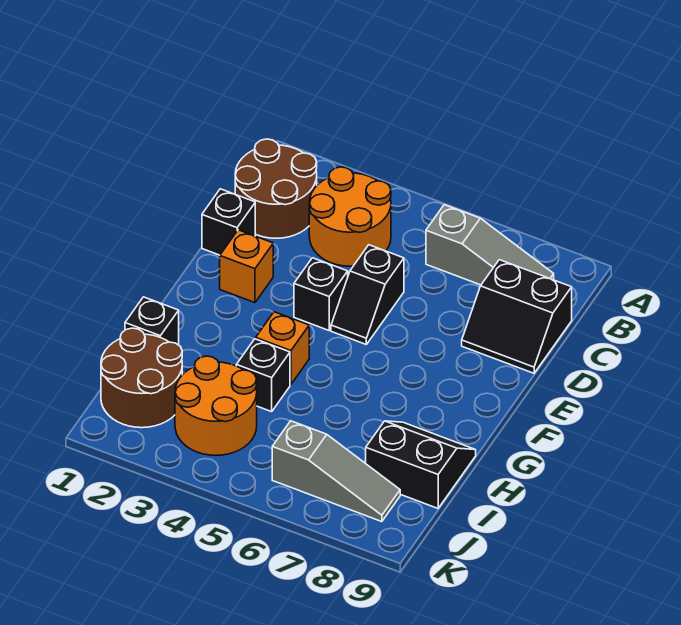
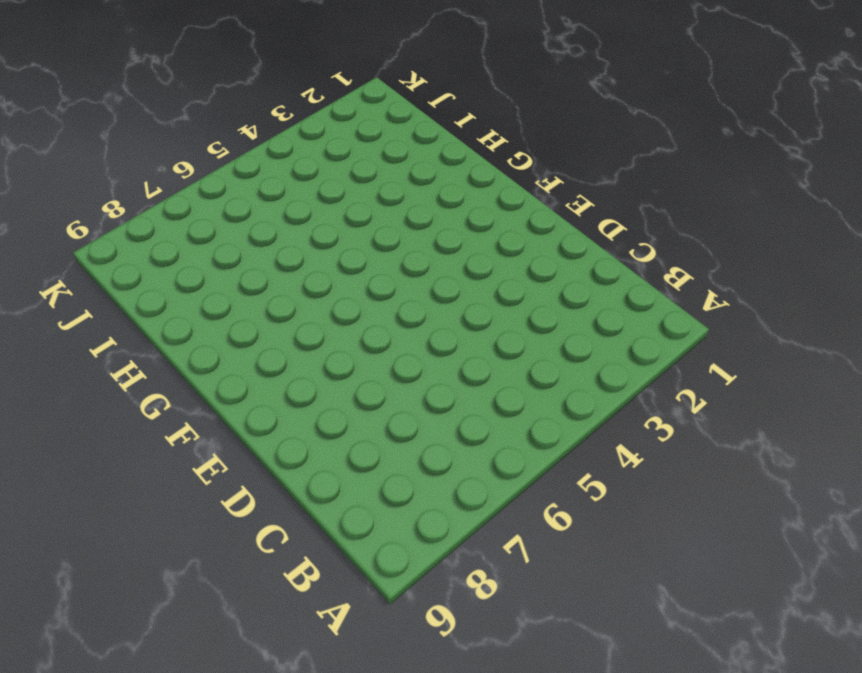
none -> brown 2x2 round brick [235,139,317,238]
none -> orange 2x2 round brick [309,167,391,266]
none -> grey 1x3 slope [426,205,554,285]

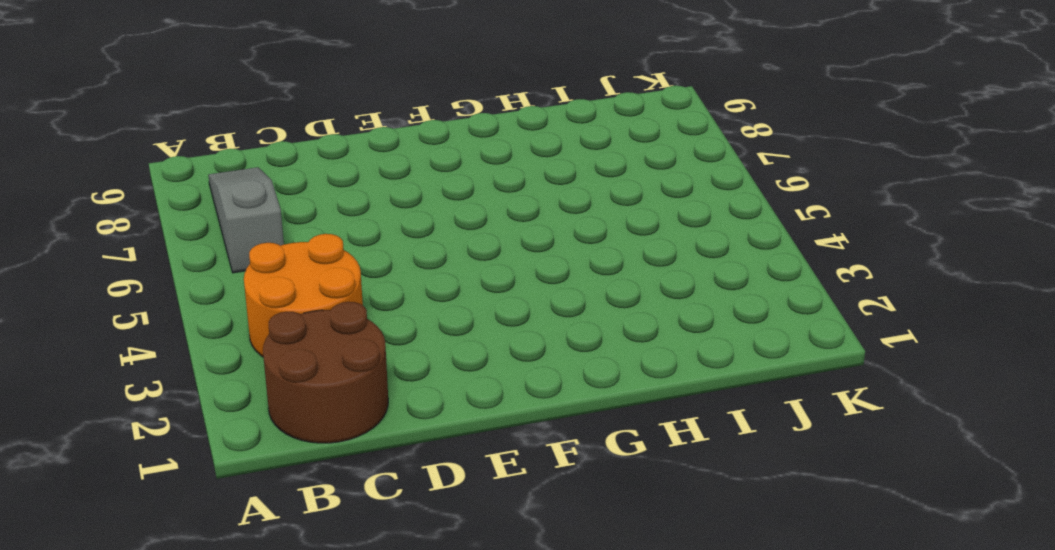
none -> black 2x2 slope [462,260,572,373]
none -> black 1x1 brick [202,189,255,255]
none -> black 1x2 slope [331,245,404,344]

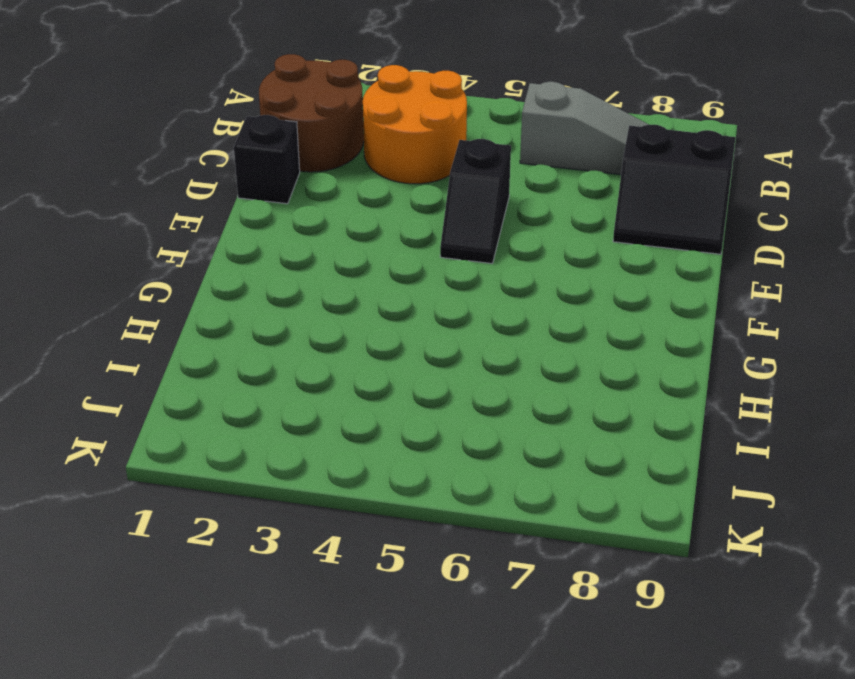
none -> orange 1x1 brick [220,230,273,303]
none -> black 1x1 brick [294,258,348,330]
none -> orange 1x1 brick [256,312,309,385]

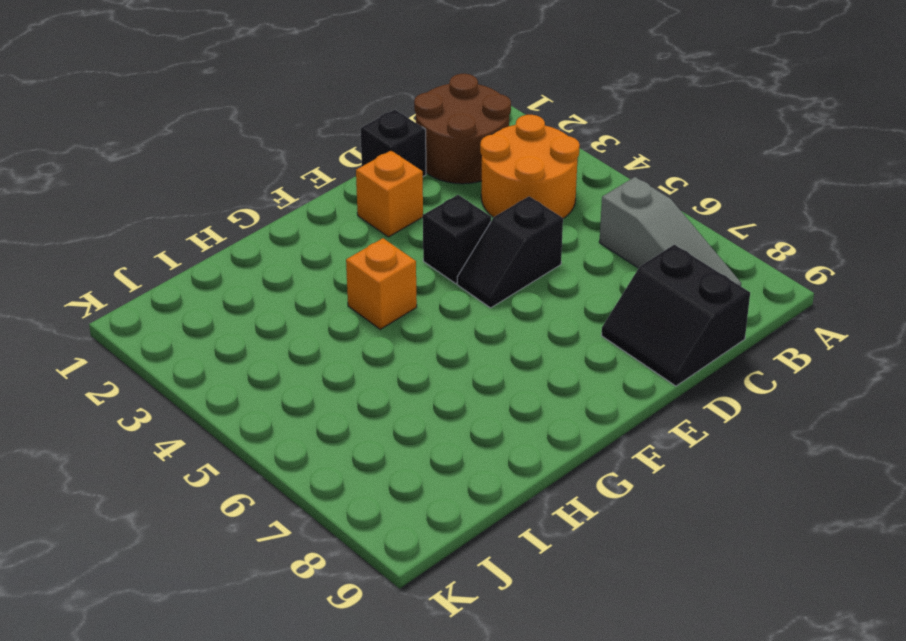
none -> black 1x1 brick [125,297,179,344]
none -> black 1x1 brick [236,339,290,412]
none -> black 2x2 slope [366,421,476,508]

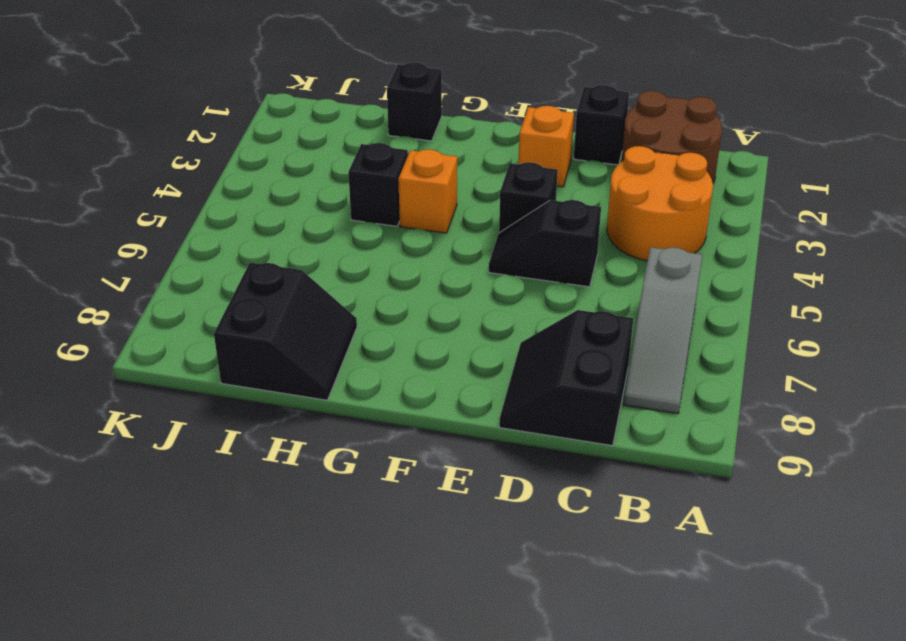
none -> brown 2x2 round brick [101,328,182,428]
none -> orange 2x2 round brick [175,356,257,456]
none -> grey 1x3 slope [272,421,400,522]

